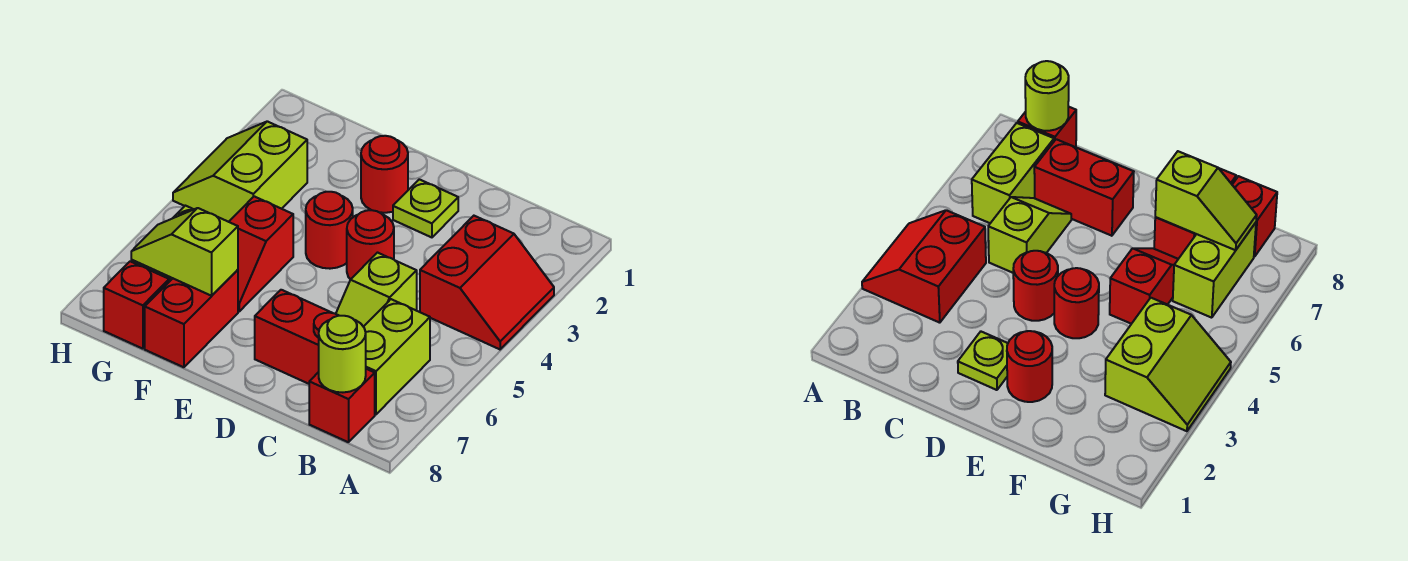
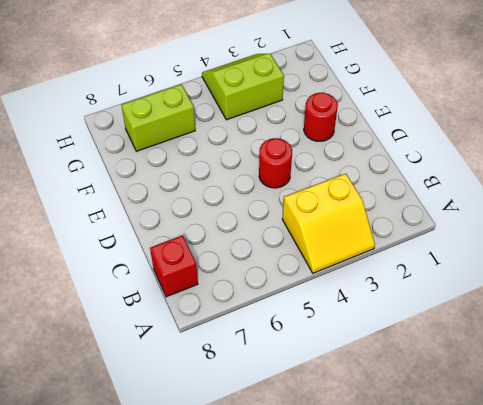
yellow 2x2 slope [282,174,375,273] -> red 2x2 slope [420,216,554,349]
none -> lime 1x2 brick [364,299,430,414]
none -> lime 1x2 slope [336,253,417,327]
none -> red 1x2 brick [255,290,339,384]

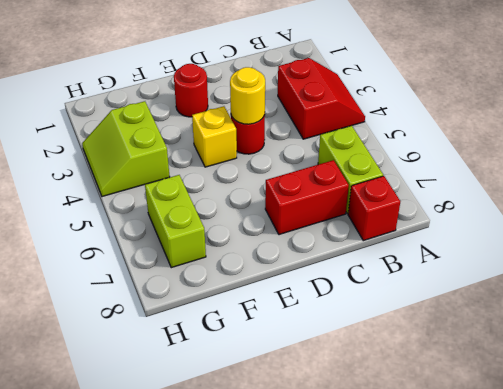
yellow 1x1 round brick [230,67,265,124] -> none
yellow 1x1 brick [192,106,237,167] -> red 1x1 round brick [306,192,353,269]
none -> lime 1x2 slope [336,253,417,327]
none -> lime 1x1 plate [393,179,458,237]
none -> red 1x2 slope [229,196,293,311]

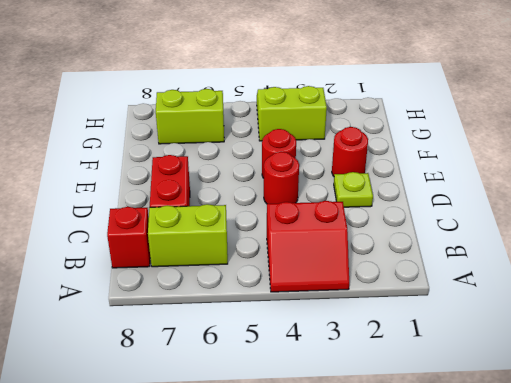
none -> lime 1x2 slope [336,253,417,327]
none -> red 1x2 slope [229,196,293,311]
none -> red 1x2 brick [145,270,238,367]

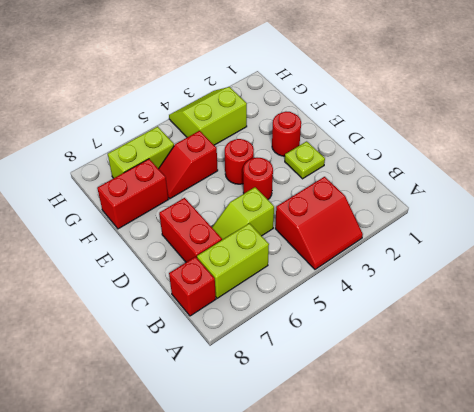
none -> red 1x1 brick [104,261,169,349]
none -> lime 1x1 round brick [319,316,366,392]
none -> lime 1x2 slope [131,208,238,296]

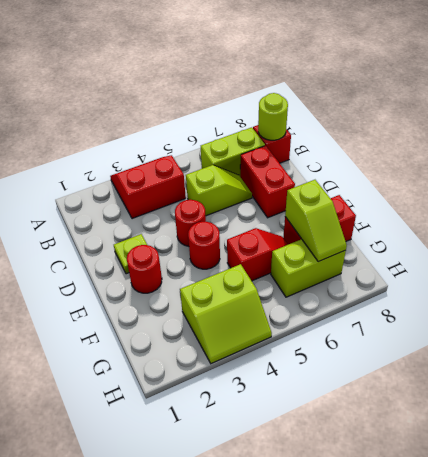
none -> red 1x1 brick [104,261,169,349]

